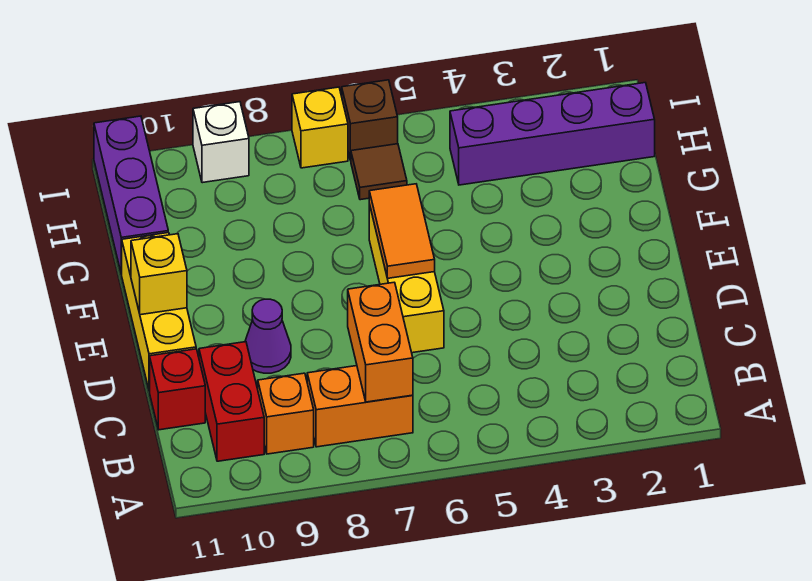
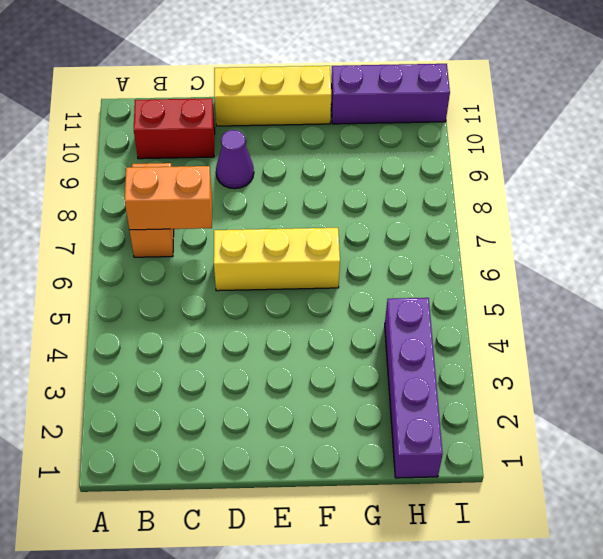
none -> orange 1x1 brick [258,373,314,454]
none -> red 1x1 brick [150,349,205,430]
none -> brown 1x1 tile [351,144,407,200]

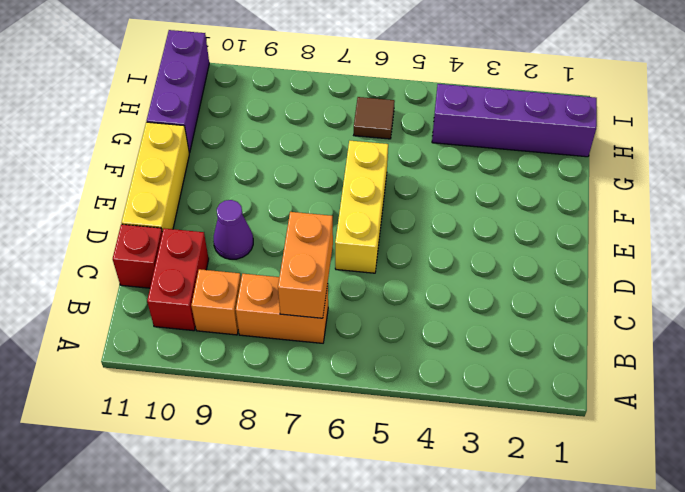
none -> brown 1x1 brick [342,80,398,161]
none -> yellow 1x1 brick [292,87,348,168]
none -> white 1x1 brick [193,102,249,183]

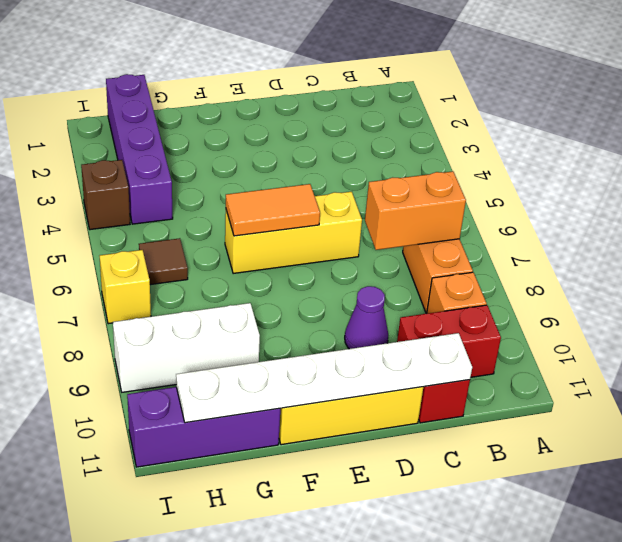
white 1x6 plate [176,333,472,423] -> yellow 1x1 brick [131,234,187,315]
white 1x3 brick [113,303,260,392] -> white 1x1 brick [193,102,249,183]
brown 1x1 brick [81,160,130,230] -> brown 1x1 brick moved to [342,80,398,161]

